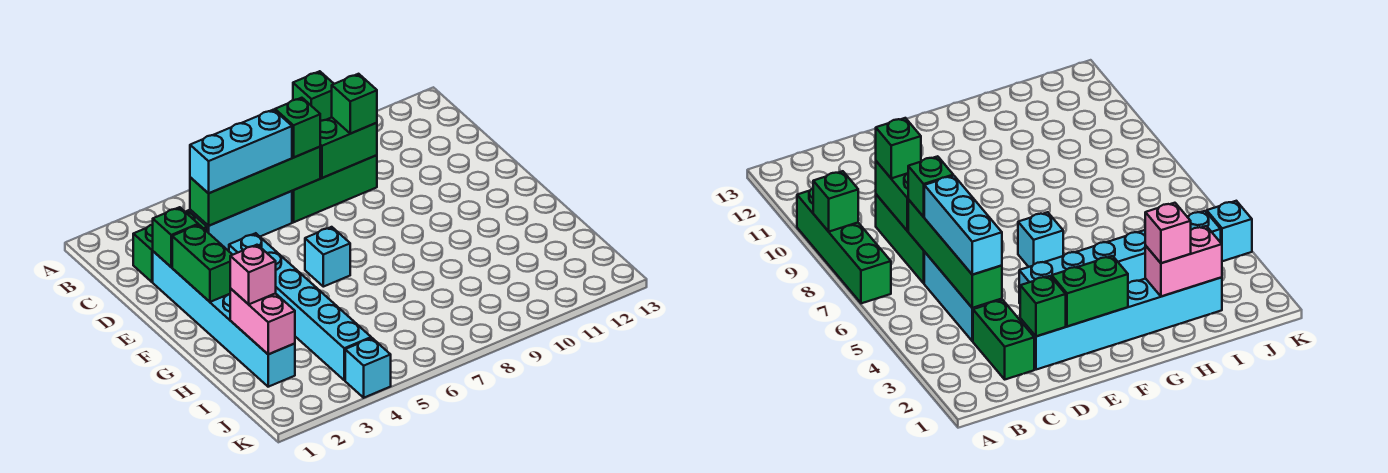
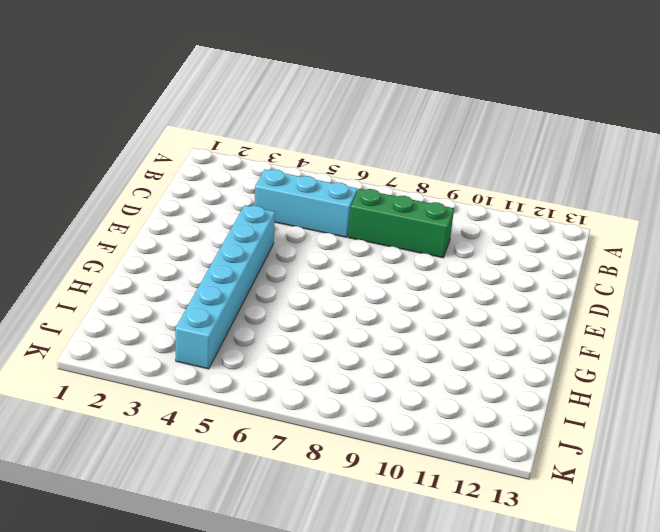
none -> green 1x4 brick [797,189,891,303]
none -> green 1x2 brick [133,210,207,282]
none -> cyan 1x6 brick [153,251,295,387]

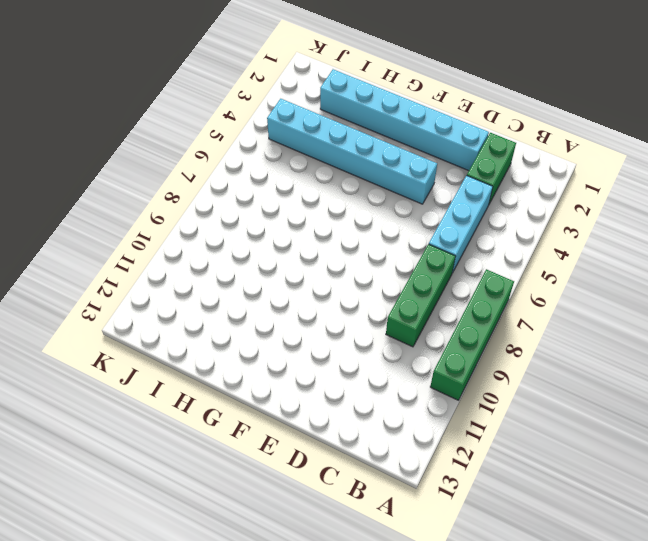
none -> cyan 1x1 brick [305,227,350,287]
none -> cyan 1x1 brick [345,338,391,398]
none -> green 1x1 brick [293,71,334,121]

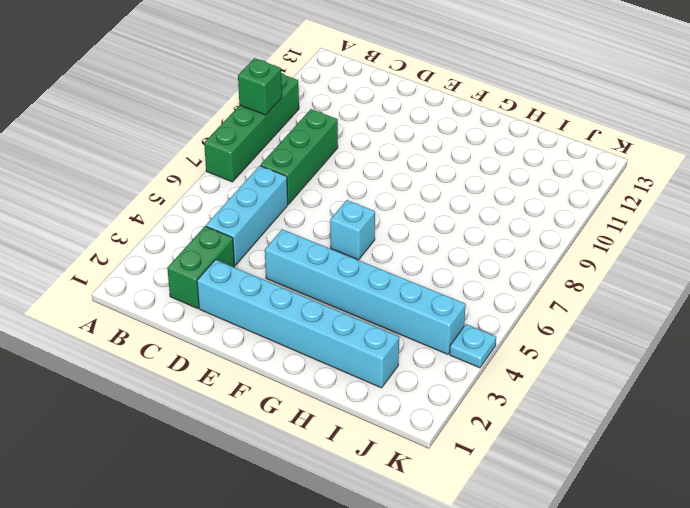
cyan 1x1 plate [450,324,496,368] -> cyan 1x1 brick [345,338,391,398]
none -> green 1x4 brick [190,147,320,226]
none -> green 1x2 brick [320,118,377,178]
none -> green 1x1 brick [153,207,198,267]

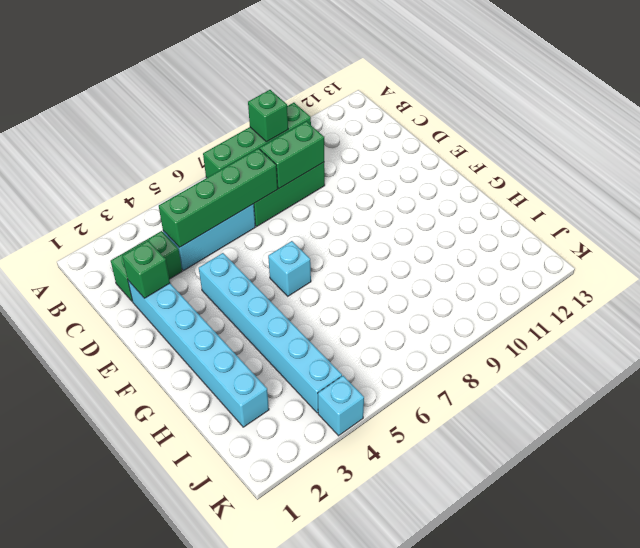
none -> green 1x2 brick [172,225,232,302]
none -> pink 1x2 brick [230,289,295,354]
none -> cyan 1x3 brick [190,110,292,193]

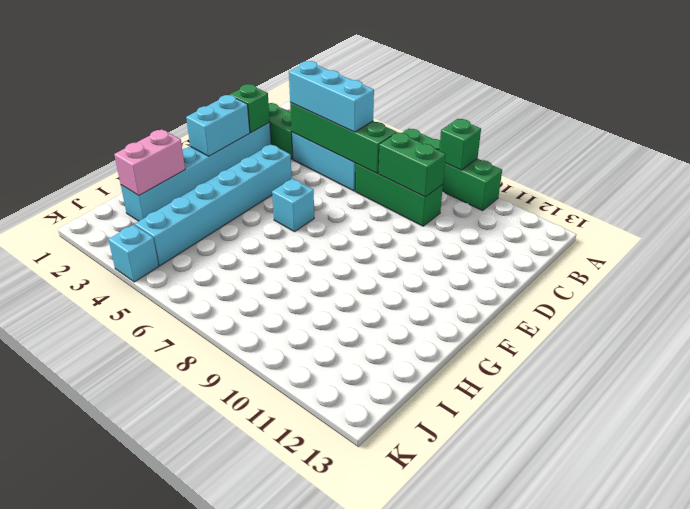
cyan 1x2 brick [186,95,250,156] -> green 1x2 brick [172,225,232,302]
none -> green 1x1 brick [275,98,320,157]
none -> green 1x1 brick [332,74,377,134]
none -> pink 1x1 brick [230,245,276,304]

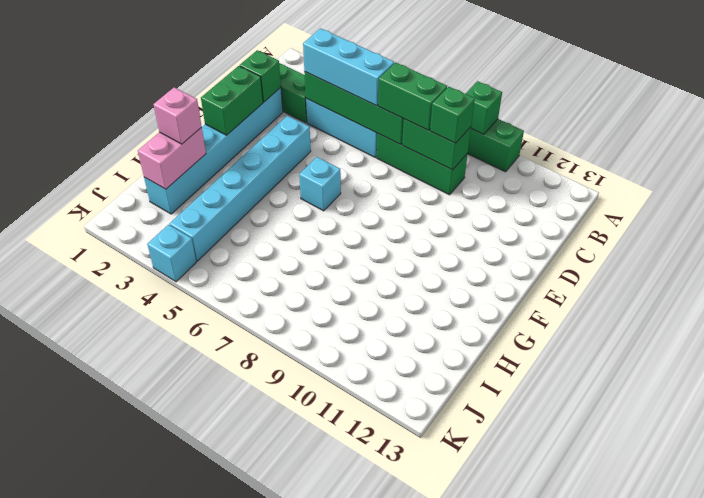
green 1x2 brick [378,62,447,130] -> green 1x1 brick [275,98,320,157]

